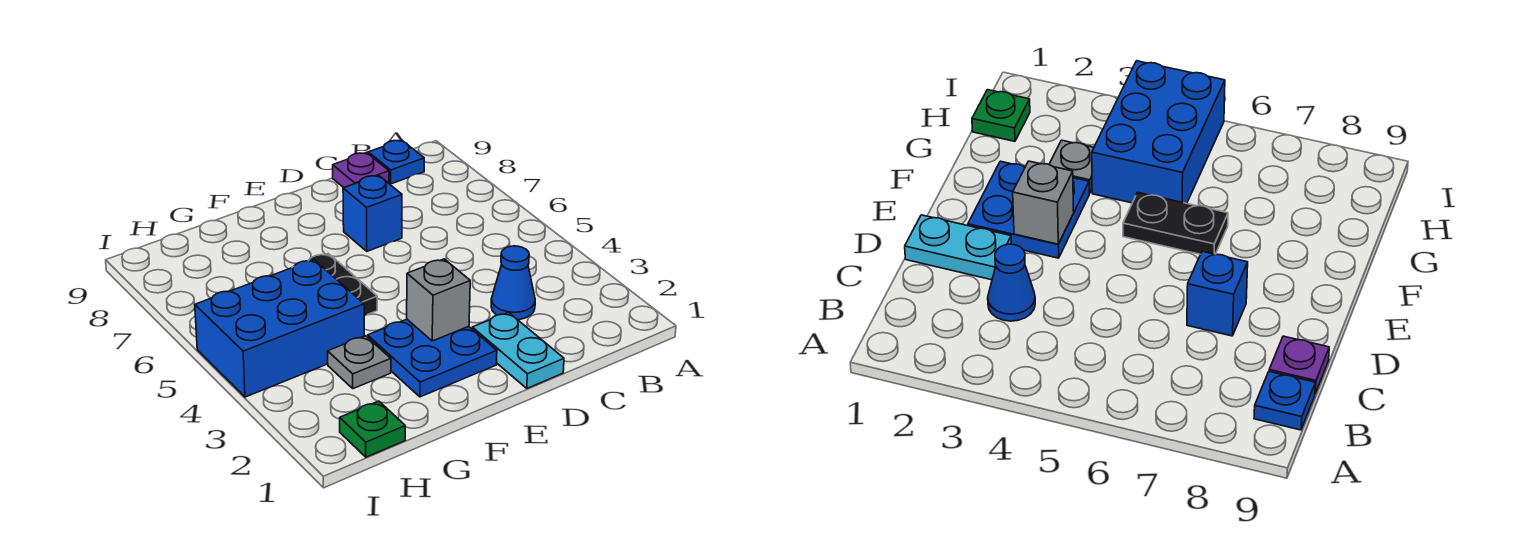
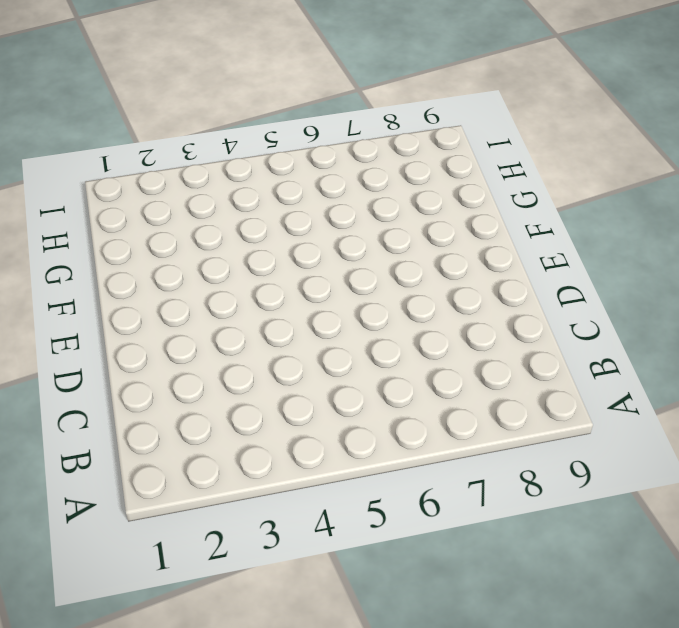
none -> blue 1x1 plate [368,140,424,184]
none -> blue 1x1 cone [491,246,535,320]

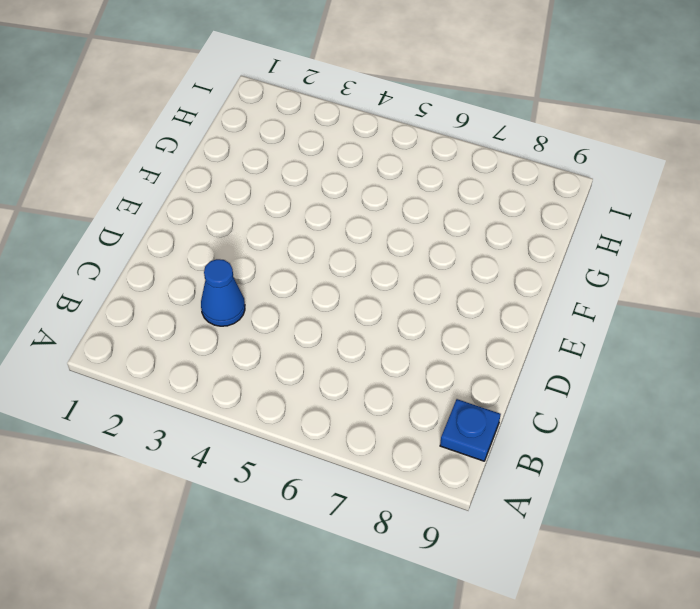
none -> purple 1x1 plate [333,153,389,188]
none -> cyan 1x2 plate [472,312,564,388]

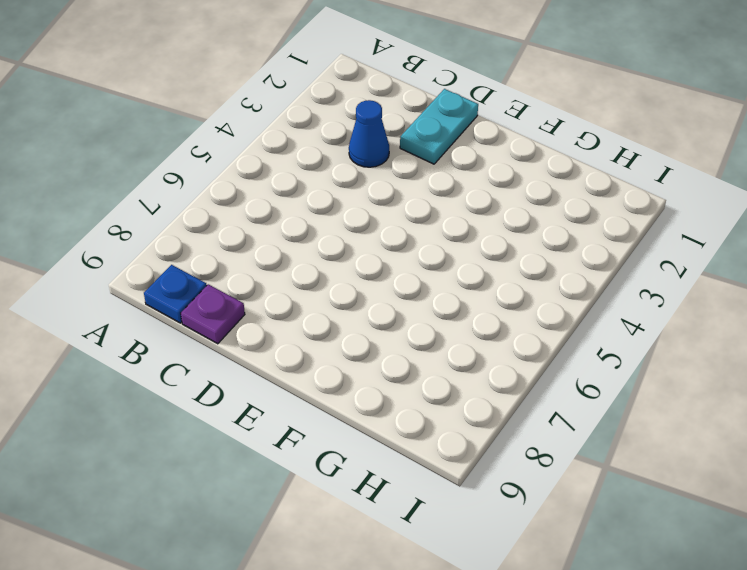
none -> blue 1x1 brick [343,175,402,251]
none -> blue 2x2 plate [368,319,497,397]

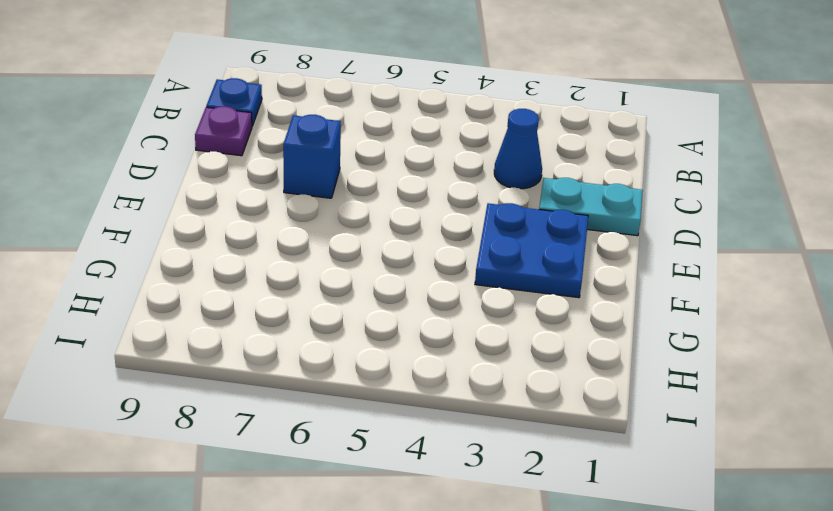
none -> black 1x2 plate [292,253,377,316]
none -> grey 1x1 plate [328,336,391,389]

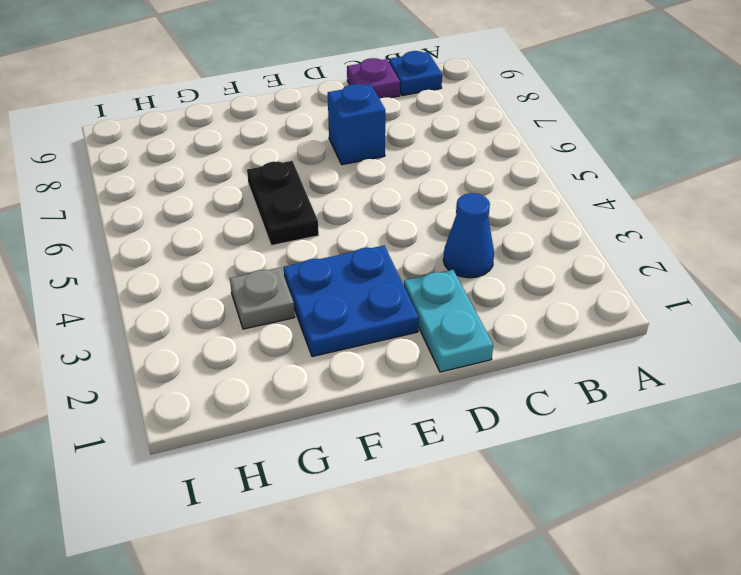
none -> blue 2x3 brick [195,260,364,397]
none -> green 1x1 plate [340,401,405,457]

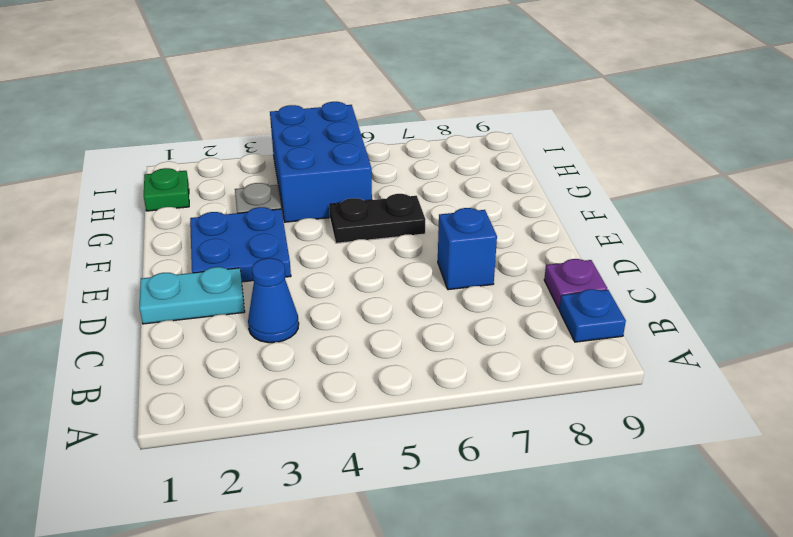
none -> grey 1x1 brick [407,259,470,341]

